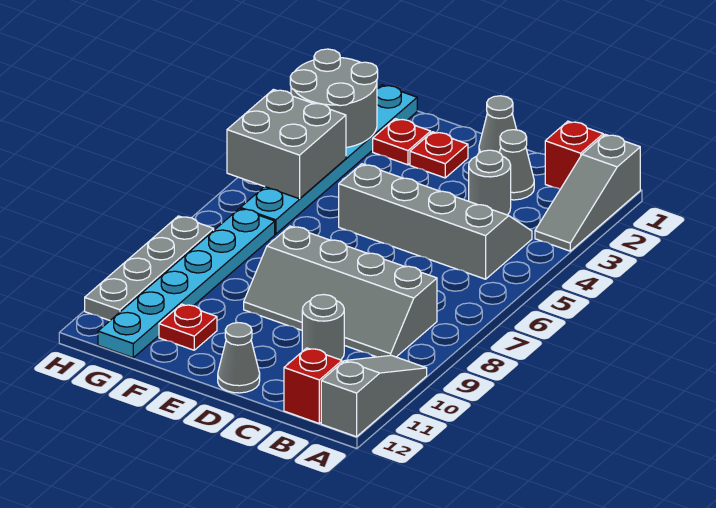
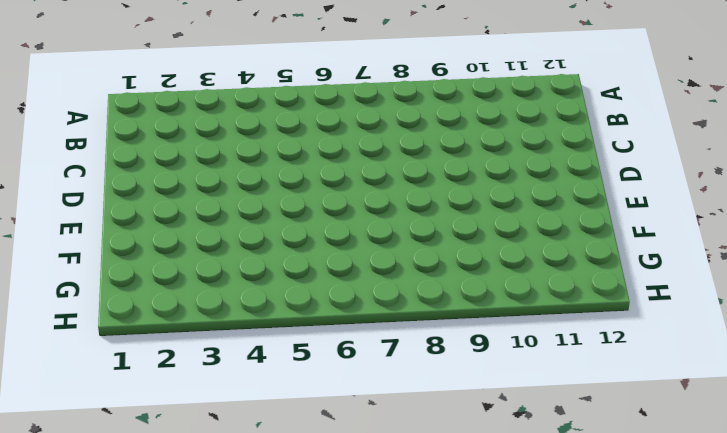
none -> grey 1x3 slope [535,134,640,251]
none -> grey 1x3 slope [321,355,427,437]
none -> red 1x1 brick [545,121,603,189]

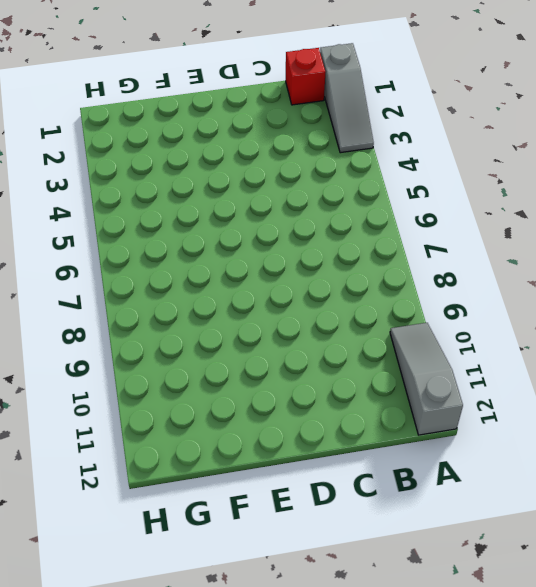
none -> grey 2x4 slope [339,164,532,279]
none -> grey 2x4 slope [244,226,437,357]
none -> red 1x1 brick [284,348,342,423]

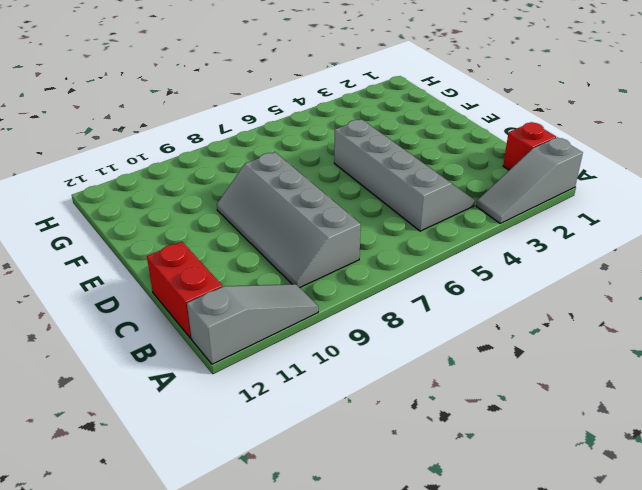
red 1x2 brick [147,242,222,338] -> red 1x1 brick [284,348,342,423]
none -> grey 1x1 cone [499,130,534,200]
none -> grey 1x1 round brick [469,150,511,215]
none -> grey 1x1 round brick [302,295,344,360]

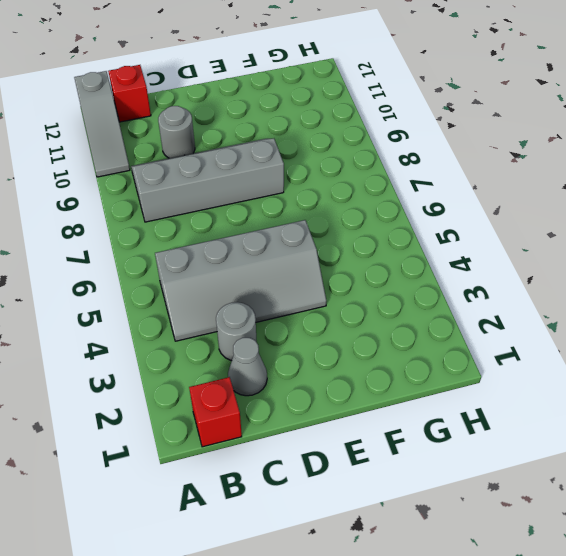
none -> grey 1x3 slope [535,134,640,251]
none -> grey 1x1 cone [479,96,517,153]
none -> grey 1x1 cone [218,323,260,393]

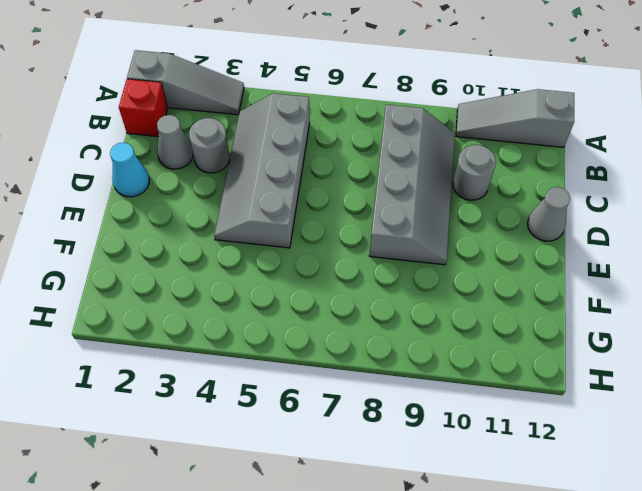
cyan 1x1 cone [110,142,149,197] -> grey 1x1 cone [479,96,517,153]
none -> red 1x1 brick [284,348,342,423]
none -> red 1x1 plate [410,132,468,178]
none -> red 1x1 plate [373,119,431,165]

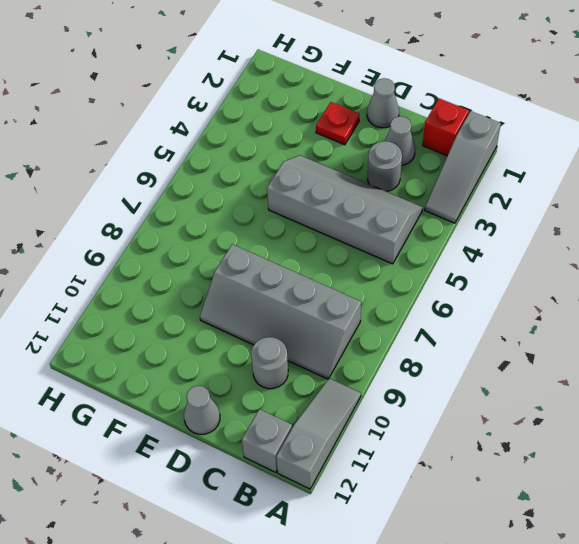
grey 1x1 brick [242,409,292,472] -> red 1x1 brick [284,348,342,423]
none -> red 1x1 plate [373,119,431,165]
none -> red 1x1 plate [159,304,217,350]
none -> cyan 1x6 plate [240,85,417,234]

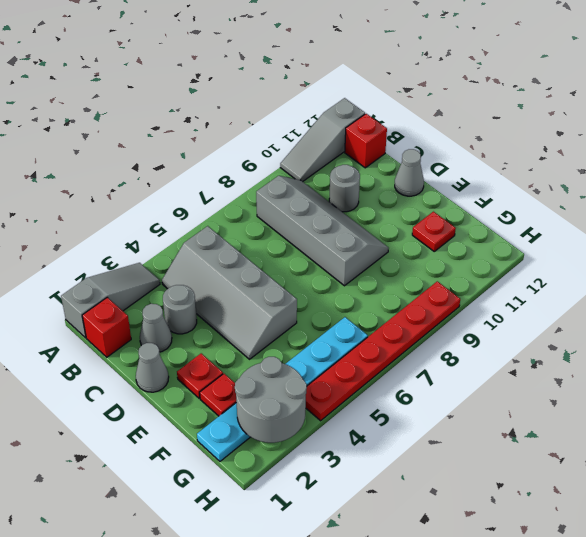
red 1x6 plate [305,281,460,421] -> grey 1x4 plate [85,216,214,320]
none -> cyan 1x6 plate [98,209,275,358]
none -> grey 2x2 brick [227,90,346,199]

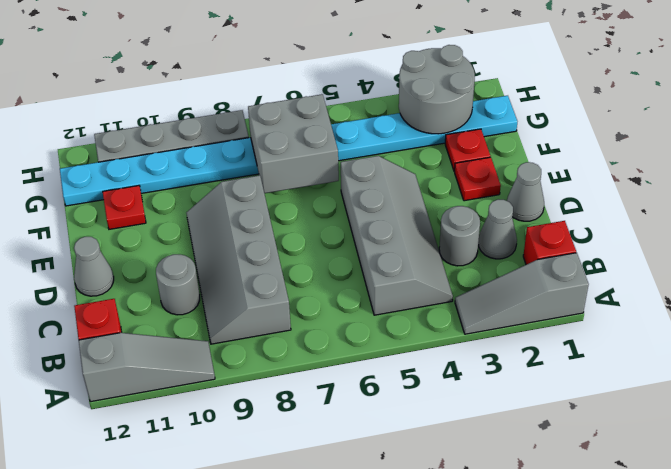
grey 2x2 brick [248,94,339,193] -> grey 2x2 brick moved to [227,90,346,199]

